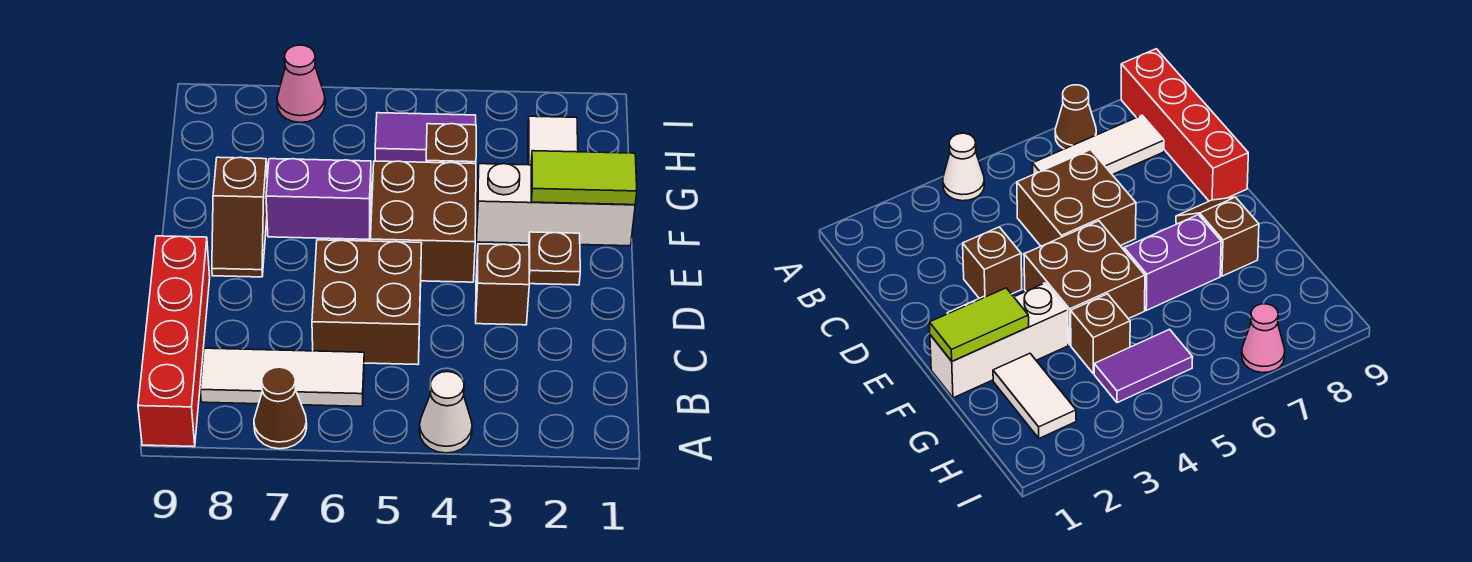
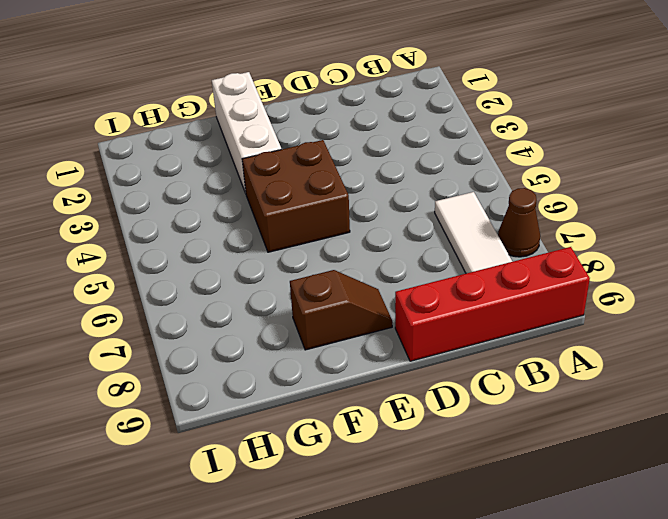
none -> white 1x1 cone [419,372,472,453]
none -> brown 2x2 brick [312,240,422,365]
none -> brown 1x1 brick [476,244,529,325]

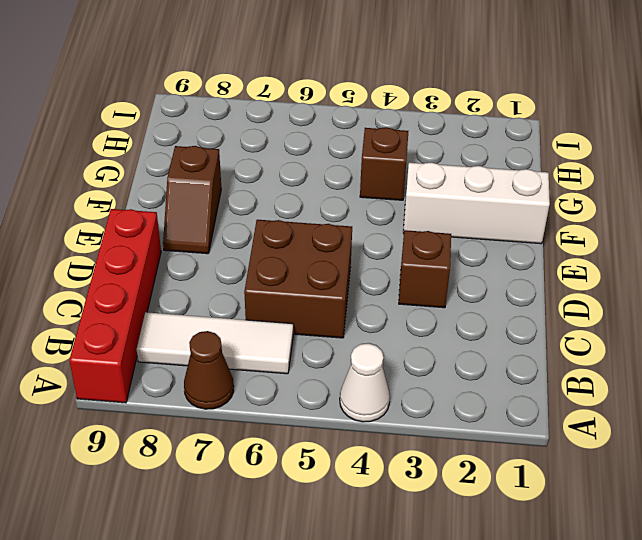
none -> brown 1x1 plate [529,232,580,285]
none -> brown 2x2 brick [370,161,476,282]
none -> purple 1x2 brick [266,159,371,239]

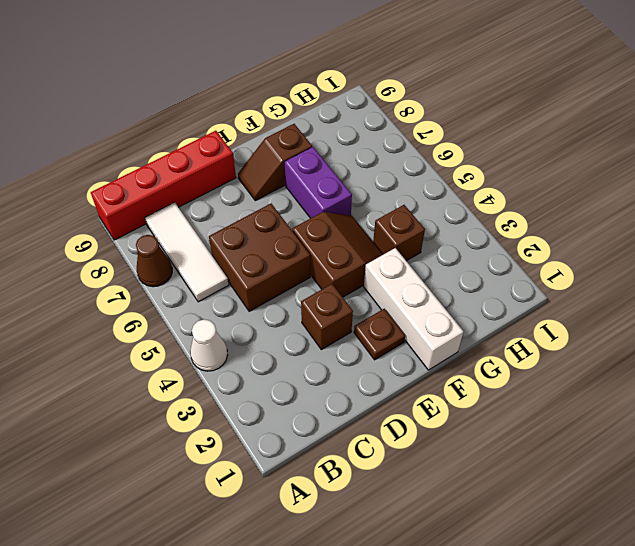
brown 2x2 slope [292,212,383,297] -> brown 2x2 brick [370,161,476,282]
none -> white 1x2 tile [528,116,578,165]
none -> purple 1x2 tile [375,113,476,162]
none -> pink 1x1 cone [277,45,325,122]

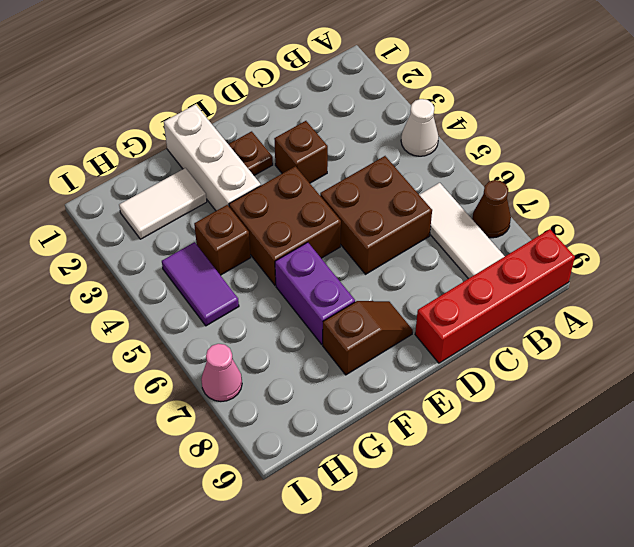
none -> lime 1x2 tile [531,151,637,205]

